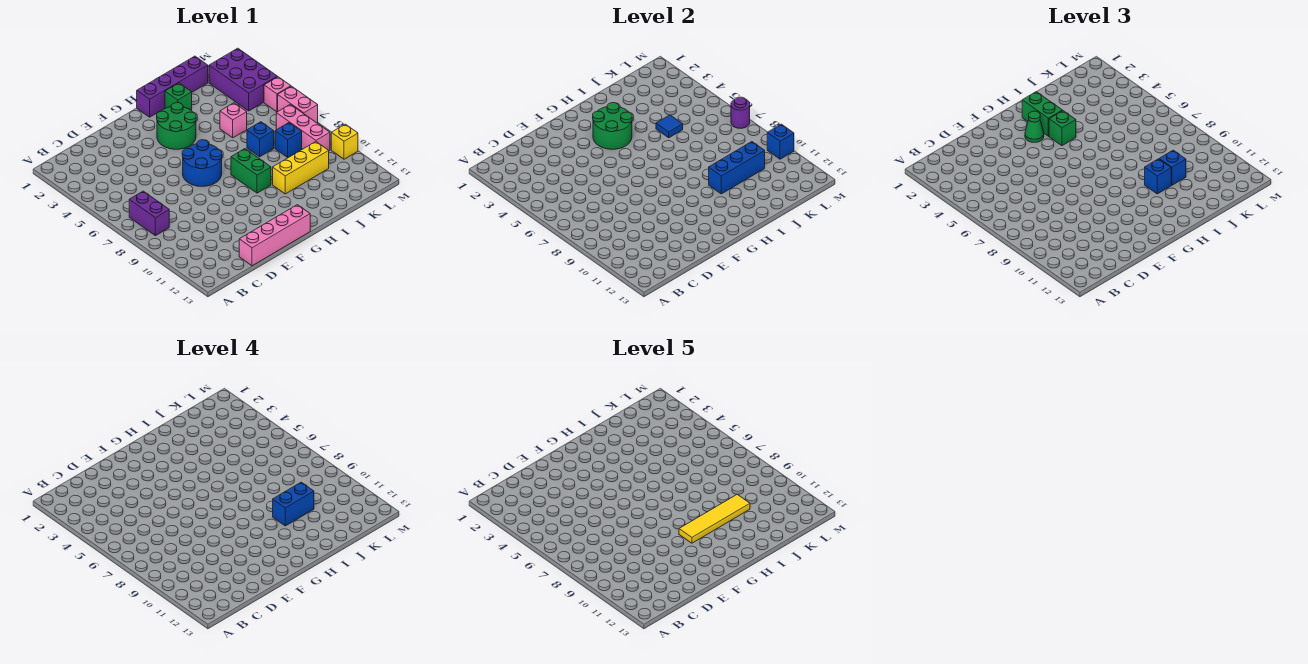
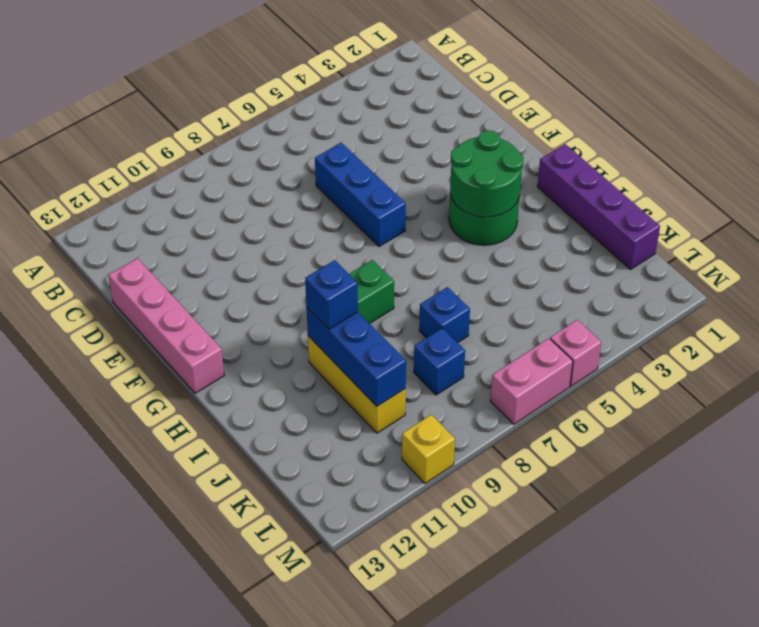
blue 1x3 brick [315,143,406,247] -> blue 2x2 round brick [182,140,222,186]
none -> purple 1x2 brick [129,191,169,236]
none -> green 1x1 brick [165,83,192,110]
none -> pink 1x1 brick [220,103,247,138]

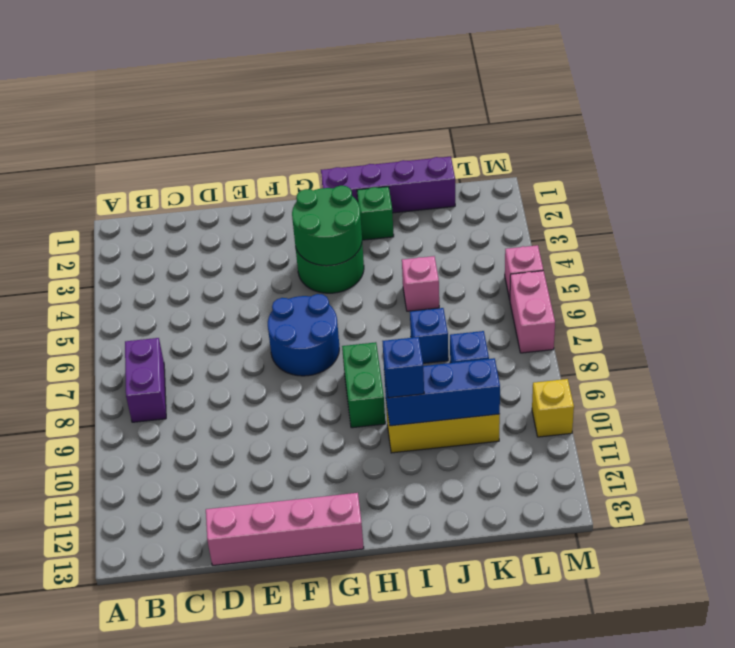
none -> purple 2x3 brick [209,48,277,111]
none -> pink 1x3 brick [276,104,330,151]
none -> blue 1x1 tile [656,115,683,138]

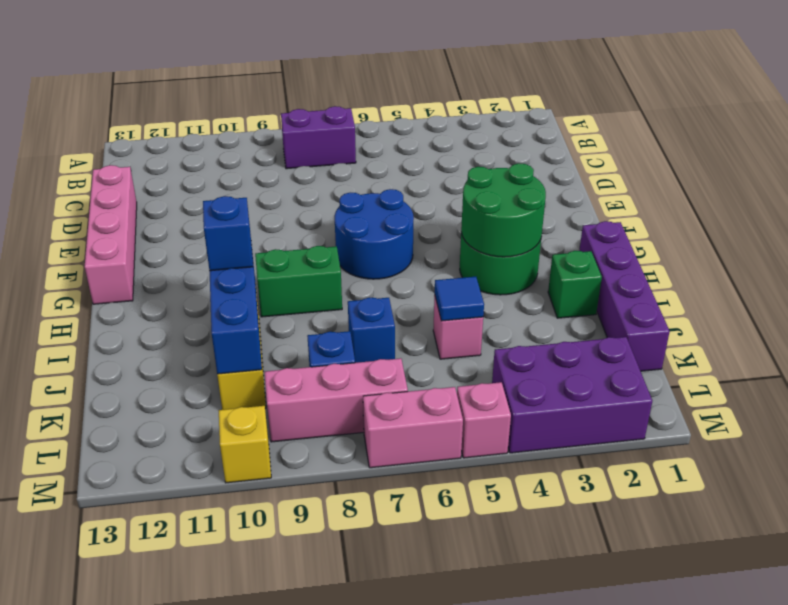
none -> purple 1x1 round brick [731,97,750,128]
none -> blue 1x1 brick [767,124,794,159]
none -> green 1x1 cone [1025,111,1044,142]

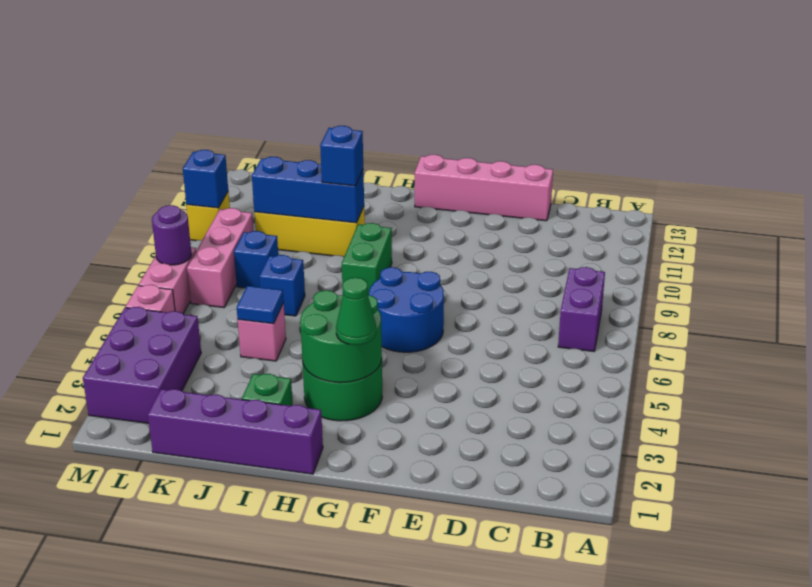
none -> green 1x2 brick [1022,92,1062,136]
none -> green 1x1 brick [1049,111,1076,146]
none -> blue 1x1 brick [1160,150,1186,185]

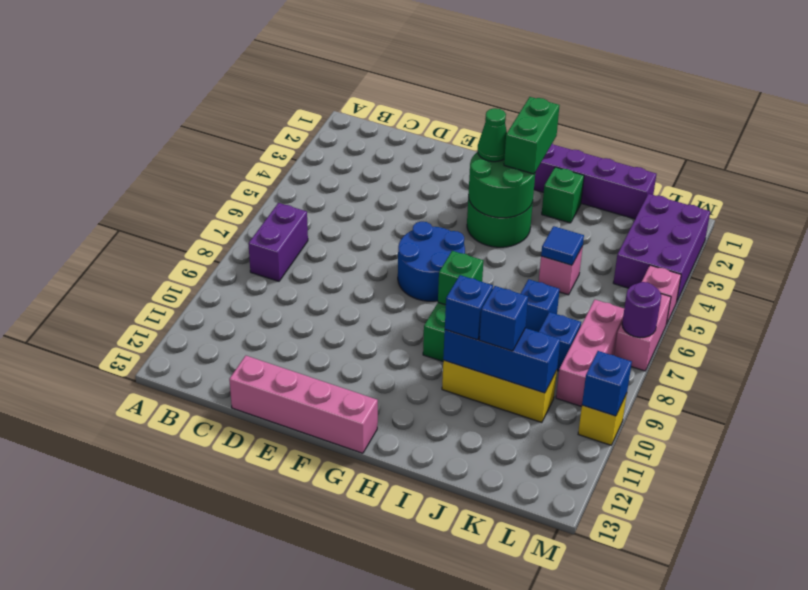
green 1x1 brick [438,251,483,305] -> green 1x1 brick moved to [1049,111,1076,146]
none -> blue 1x2 brick [273,482,314,526]
none -> yellow 1x4 tile [679,494,750,543]

